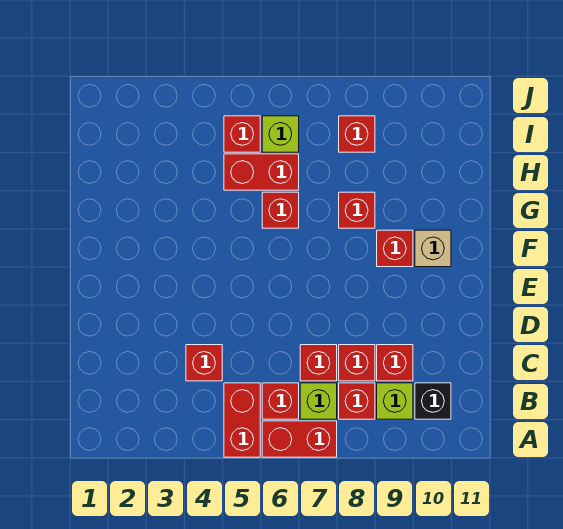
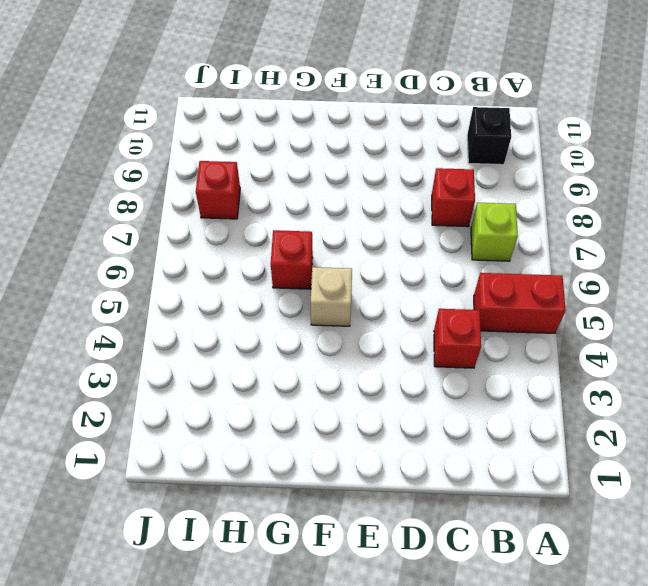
tan 1x1 brick [310,267,352,326] -> tan 1x1 brick moved to [415,230,451,267]
none -> red 1x2 brick [262,421,337,457]
none -> red 1x1 brick [262,383,299,419]
none -> red 1x1 brick [339,383,375,419]

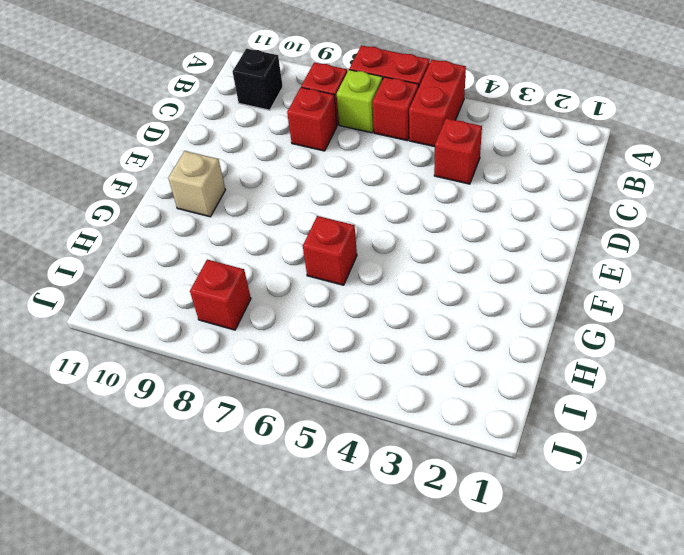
none -> lime 1x1 brick [377,383,413,419]
none -> red 1x1 brick [300,345,337,381]
none -> red 1x1 brick [377,345,413,381]

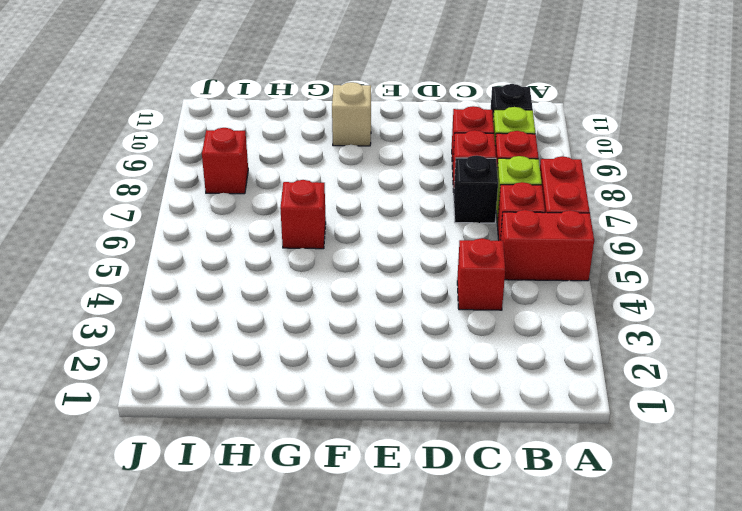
black 1x1 brick [454,155,498,223] -> red 1x1 brick [300,345,337,381]
none -> red 1x1 brick [377,230,413,267]
none -> red 1x1 brick [339,192,375,228]
none -> red 1x2 brick [224,154,299,190]

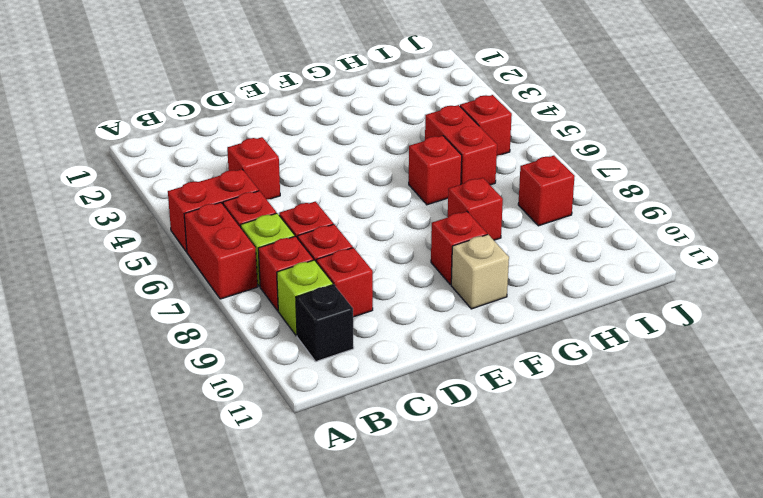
none -> lime 1x1 brick [262,116,299,152]

